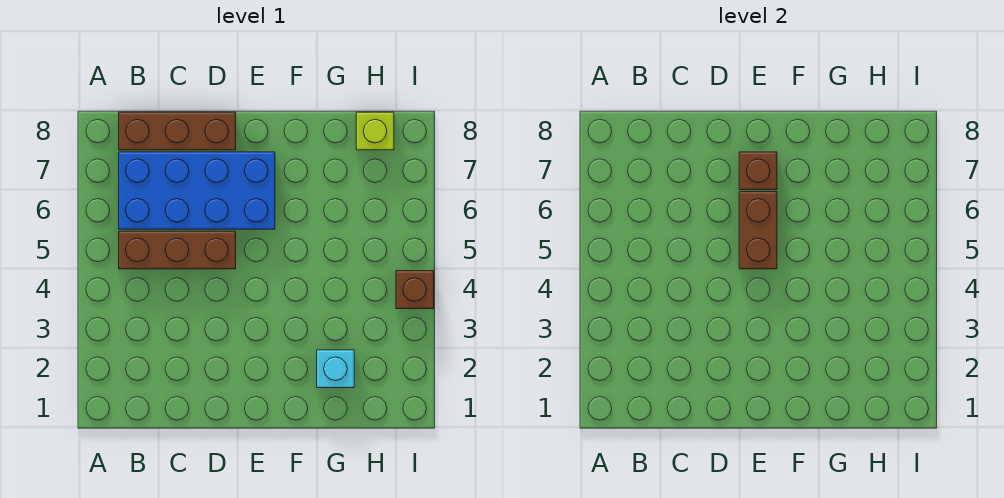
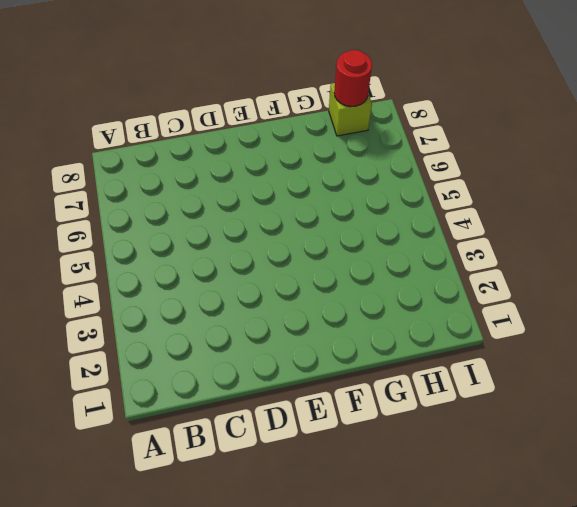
red 1x1 round brick [334,50,372,107] -> none
none -> brown 1x3 brick [119,231,236,269]
none -> blue 2x4 brick [119,152,275,229]

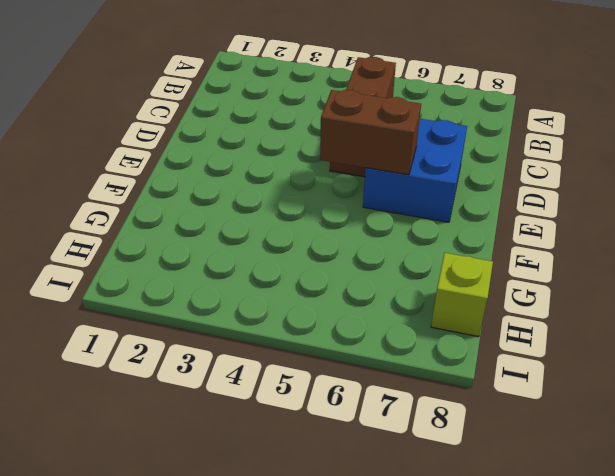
blue 2x2 brick [363,119,467,222] -> blue 2x4 brick [119,152,275,229]
none -> brown 1x3 brick [119,112,236,150]
none -> cyan 1x1 brick [317,350,354,388]

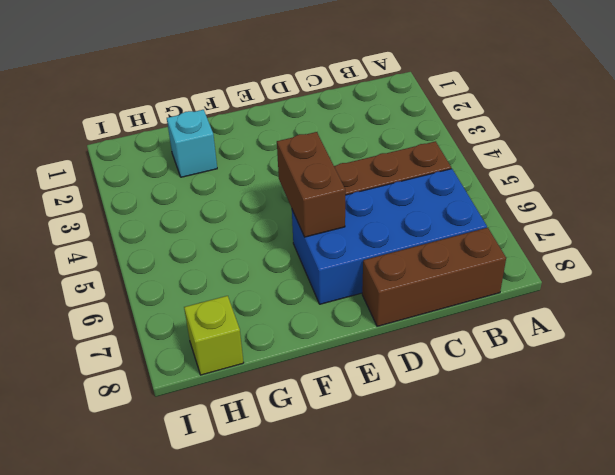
none -> brown 1x1 brick [396,271,434,309]
none -> brown 1x1 brick [739,152,777,190]

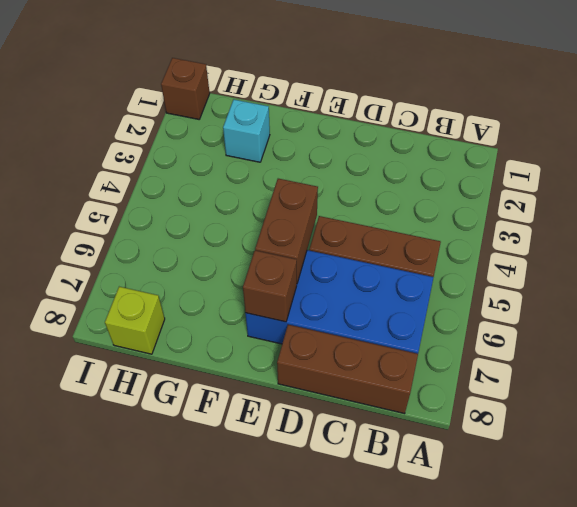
brown 1x1 brick [161,58,210,119] -> brown 1x1 brick moved to [396,271,434,309]

